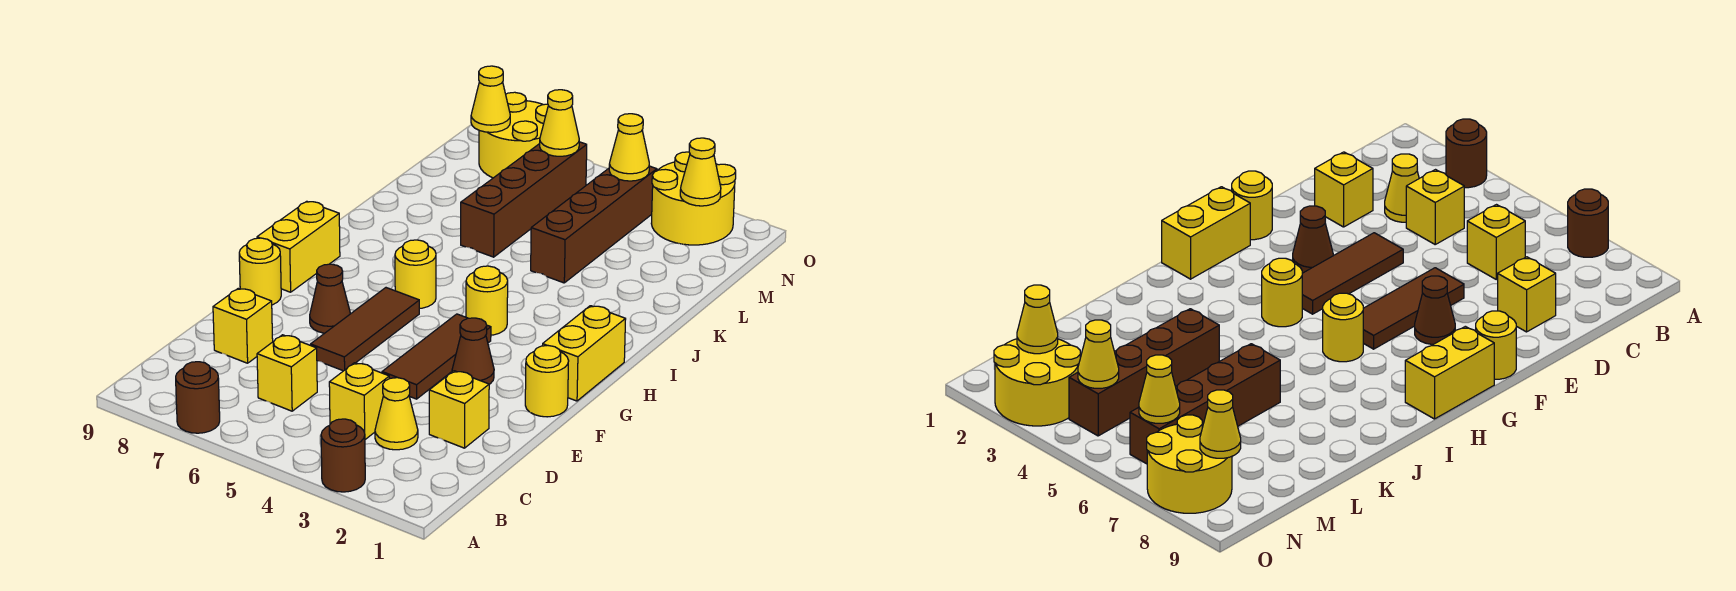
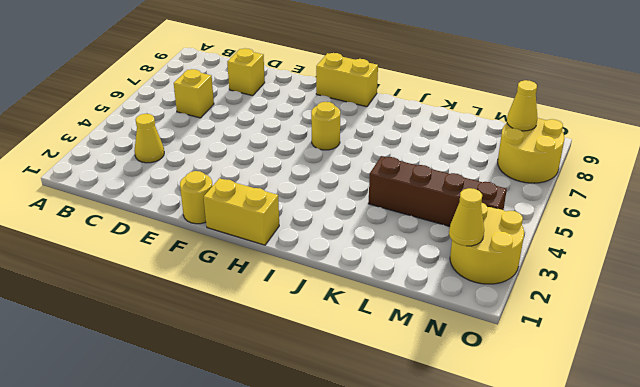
none -> brown 1x1 round brick [321,419,365,492]
none -> brown 1x1 round brick [176,362,220,433]
none -> yellow 1x1 brick [329,363,389,439]

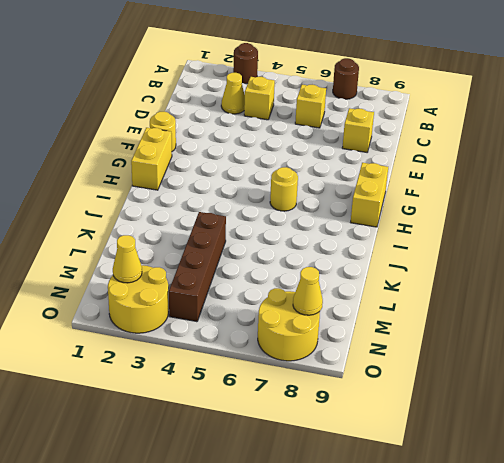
none -> yellow 1x1 brick [429,371,489,448]
none -> brown 1x3 tile [382,314,491,399]
none -> brown 1x3 tile [311,288,419,371]

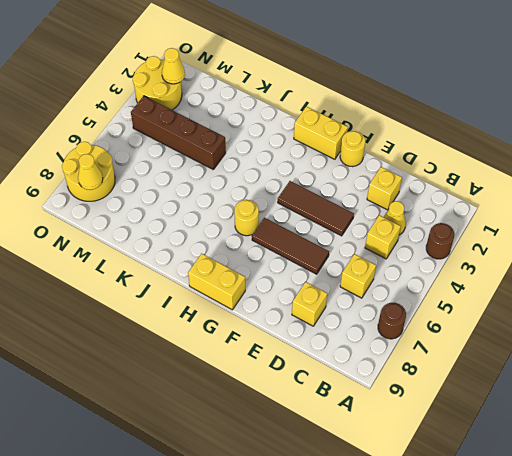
none -> brown 1x1 cone [452,318,494,384]
none -> brown 1x1 cone [310,264,350,333]
none -> yellow 1x1 round brick [239,238,281,305]

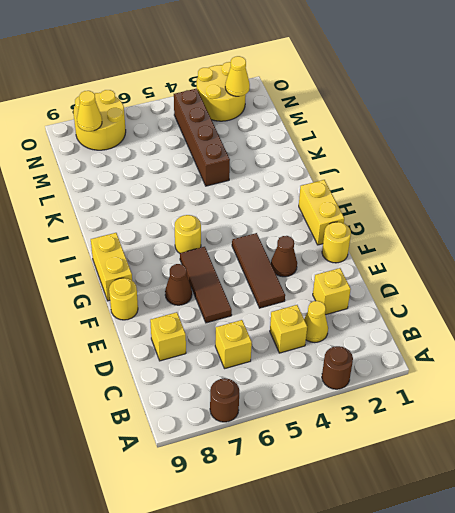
none -> yellow 1x1 round brick [466,266,508,335]
none -> brown 1x4 brick [461,142,587,257]
none -> yellow 1x1 cone [609,114,649,181]

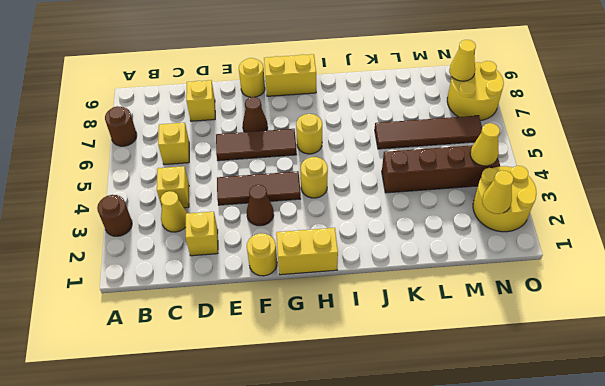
brown 1x4 tile [375,116,482,149] -> brown 1x4 brick [461,142,587,257]
none -> yellow 1x1 cone [540,90,579,156]

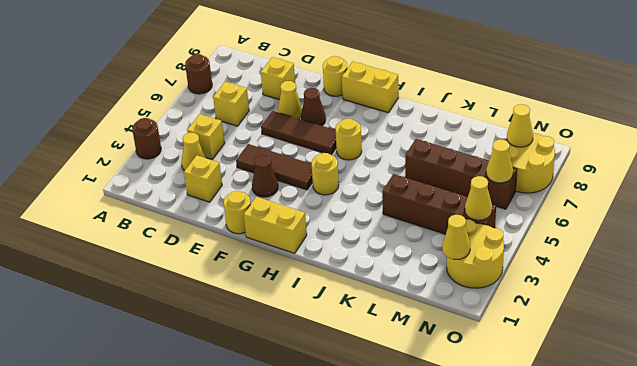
yellow 1x1 cone [278,81,302,119] -> none

